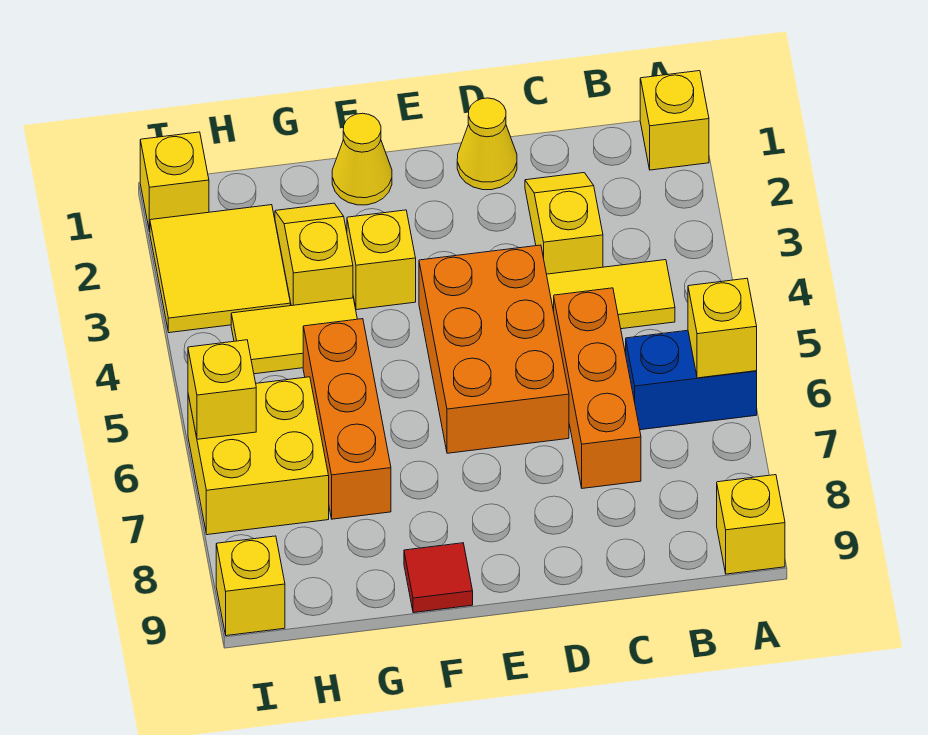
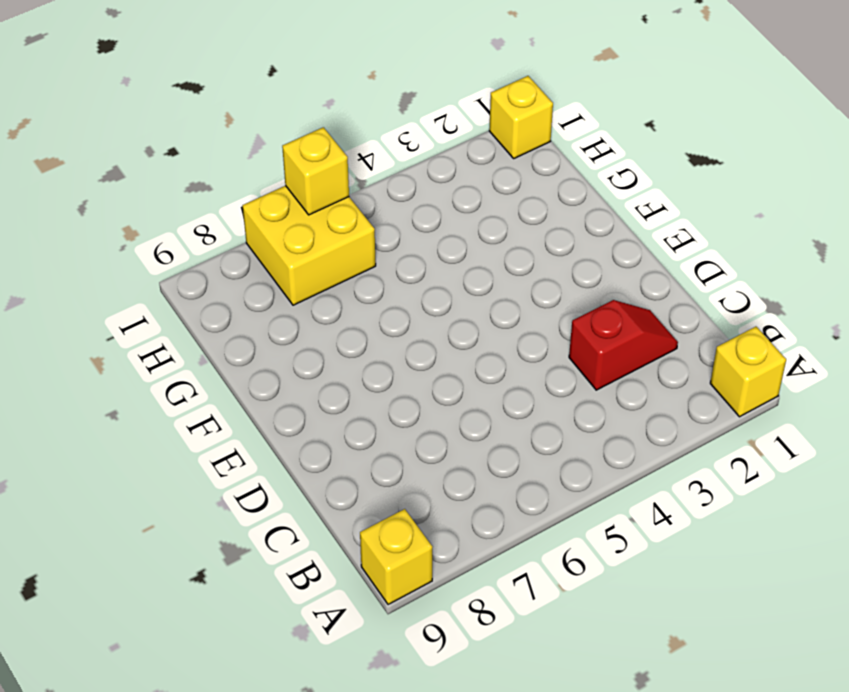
red 1x2 slope [569,300,678,390] -> yellow 1x2 slope [525,173,603,274]
none -> blue 1x2 brick [626,330,757,430]
none -> yellow 1x2 tile [547,260,675,329]
none -> orange 1x3 brick [554,288,641,488]

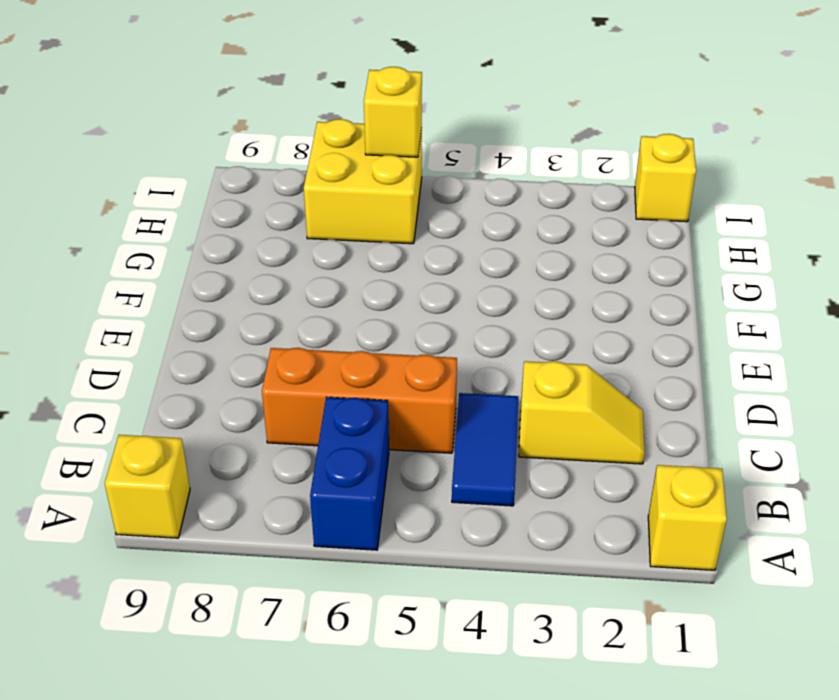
blue 1x2 tile [452,393,518,506] -> yellow 1x2 tile [547,260,675,329]
none -> yellow 1x1 cone [457,98,517,190]
none -> orange 2x3 brick [419,245,569,453]
none -> yellow 1x1 cone [332,113,392,205]

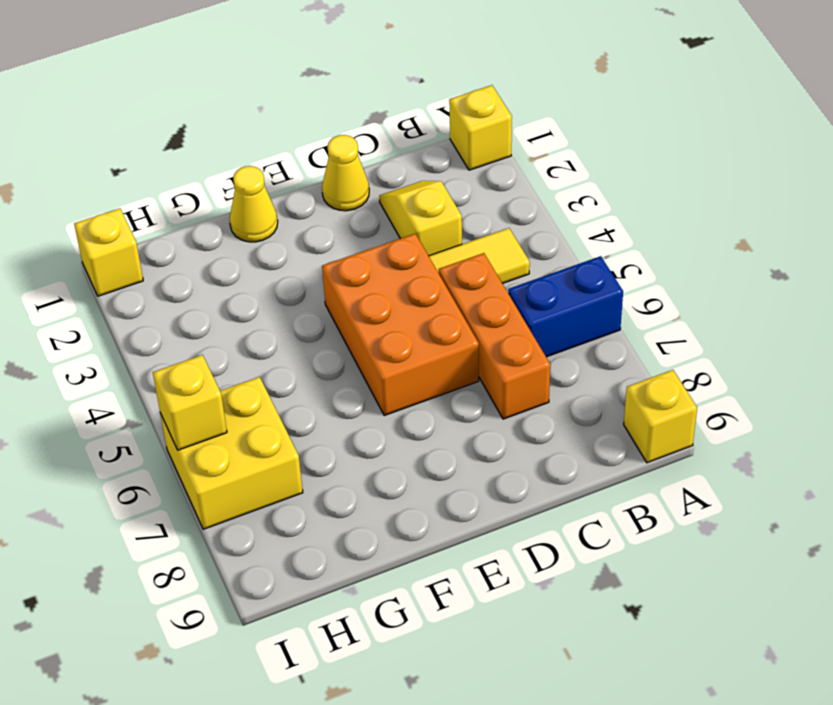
none -> yellow 1x1 brick [347,210,416,310]
none -> red 1x1 tile [404,543,473,613]
none -> yellow 1x2 slope [275,203,353,306]

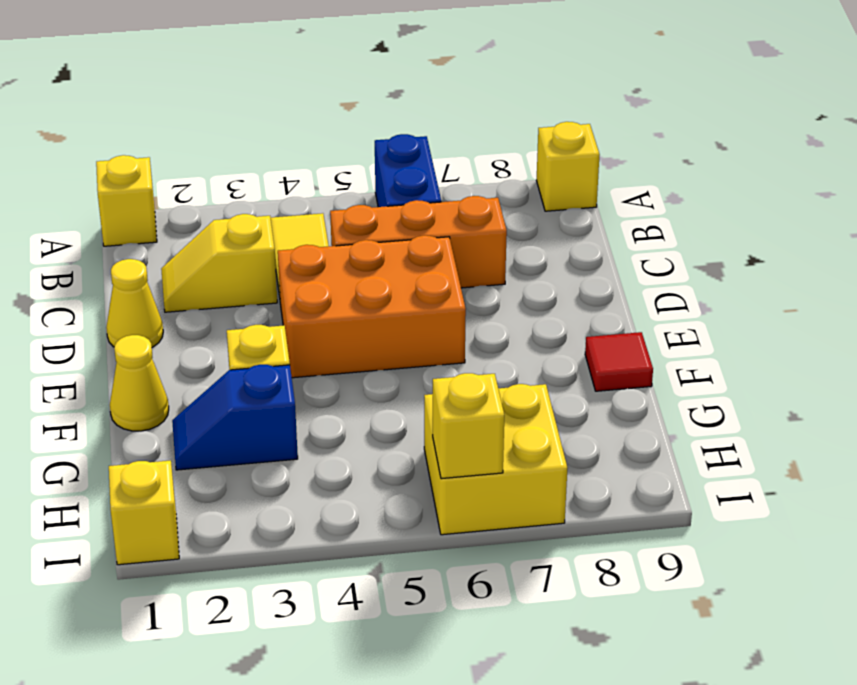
blue 1x2 slope [172,365,298,470] -> yellow 1x2 slope [275,203,353,306]
none -> yellow 1x2 tile [231,298,357,374]
none -> orange 1x3 brick [303,319,391,519]
none -> yellow 2x2 tile [150,205,290,333]

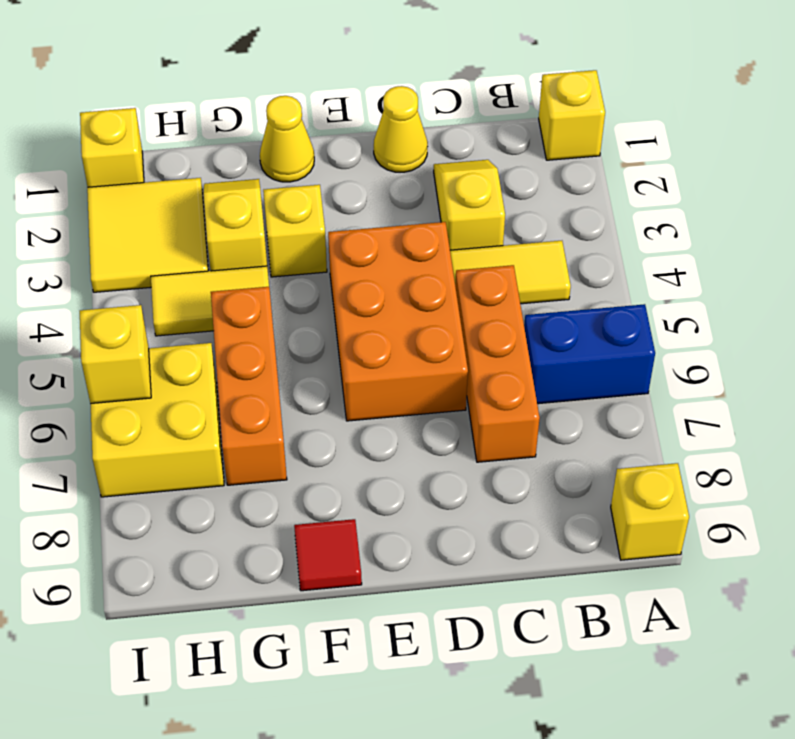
none -> yellow 1x1 brick [216,536,285,636]
none -> yellow 1x1 brick [688,278,757,378]

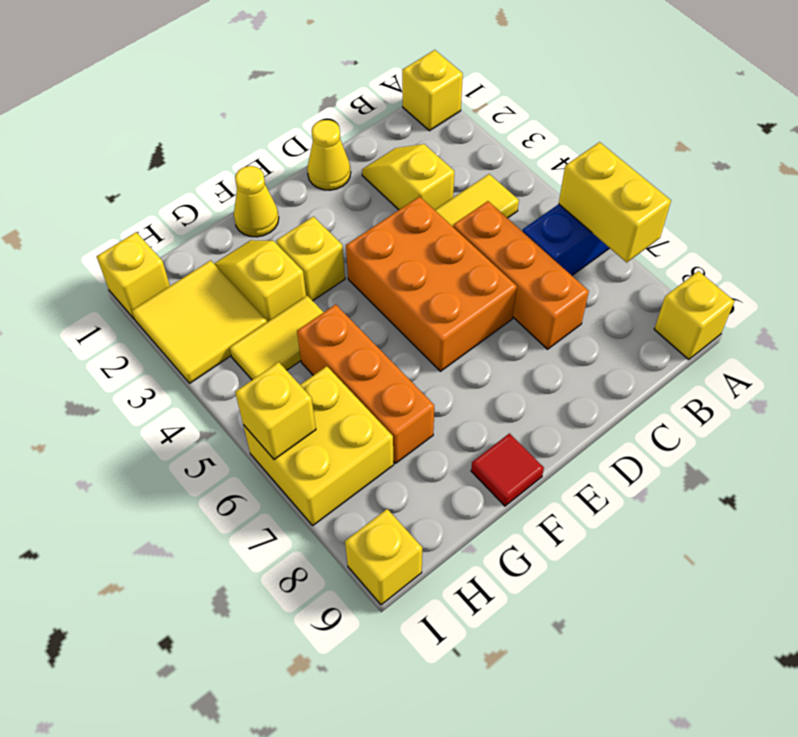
yellow 1x2 brick [559,142,671,263] -> yellow 1x1 brick [688,278,757,378]

